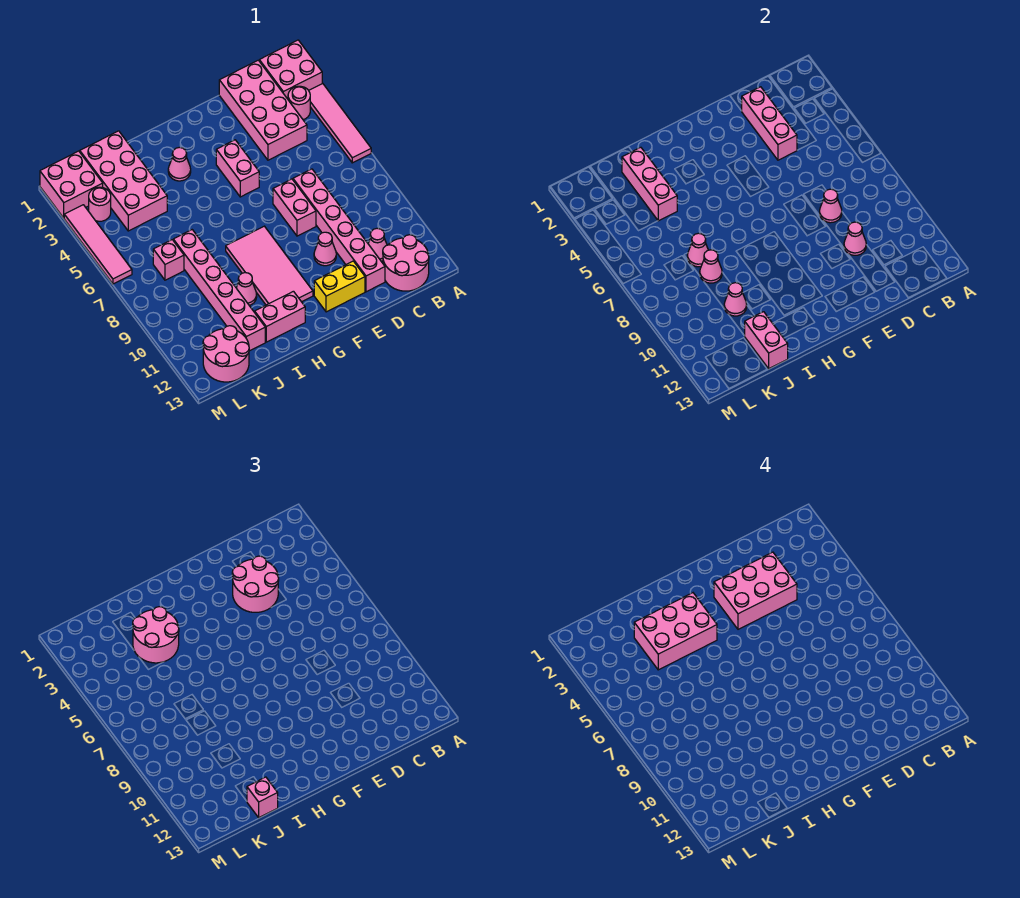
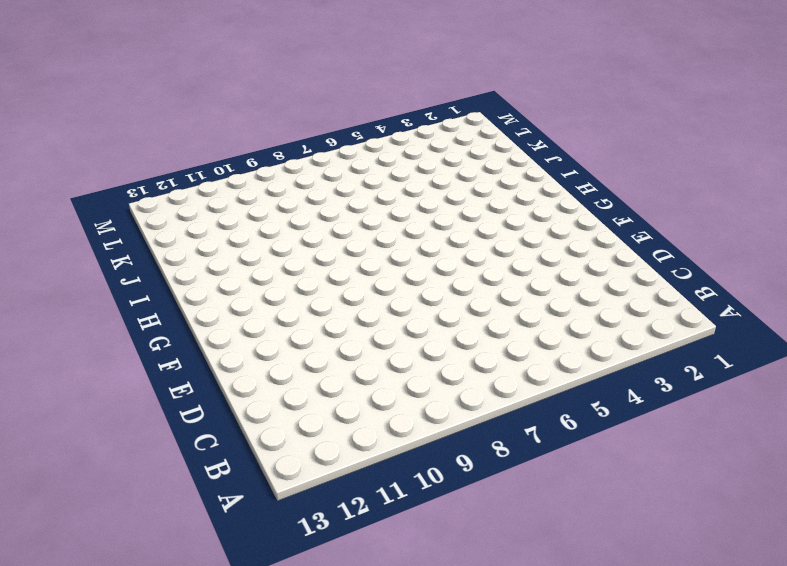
none -> pink 2x2 brick [259,40,322,99]
none -> pink 1x4 tile [309,83,371,163]
none -> pink 1x1 round brick [288,86,310,120]
none -> pink 2x2 round brick [383,235,429,291]

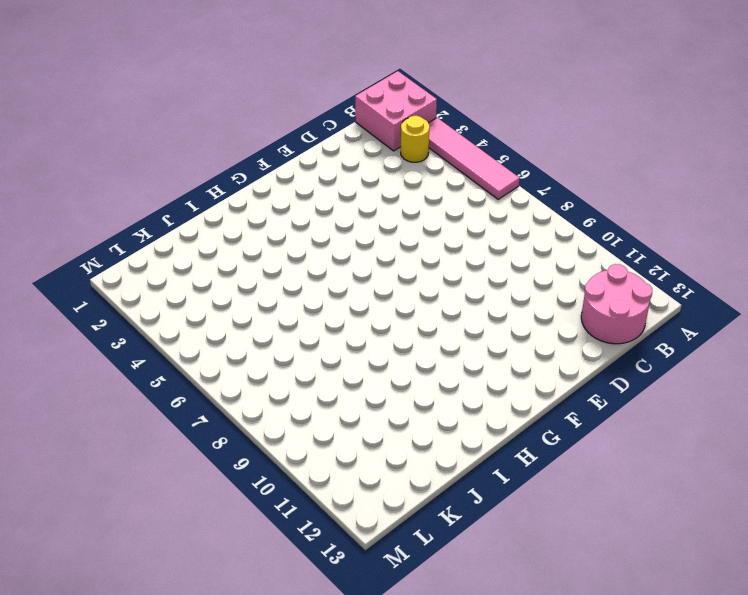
yellow 1x1 round brick [401,116,429,162] -> pink 1x1 round brick [288,86,310,120]
none -> pink 2x4 brick [219,60,307,160]
none -> pink 1x1 cone [368,228,387,261]
none -> pink 1x6 brick [293,169,385,292]
none -> pink 1x2 brick [273,179,316,236]

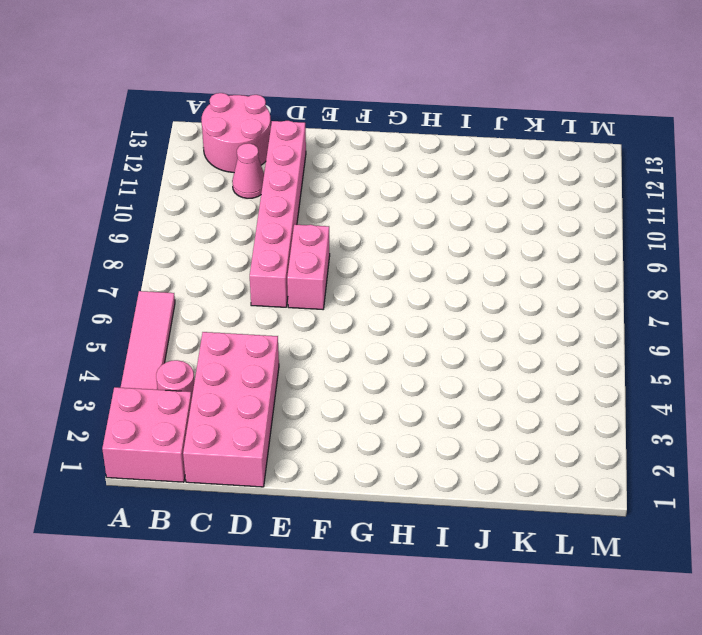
none -> pink 1x1 cone [314,232,336,266]
none -> yellow 1x2 brick [314,261,365,312]
none -> pink 1x2 brick [216,140,259,197]
none -> pink 2x4 tile [226,226,313,305]

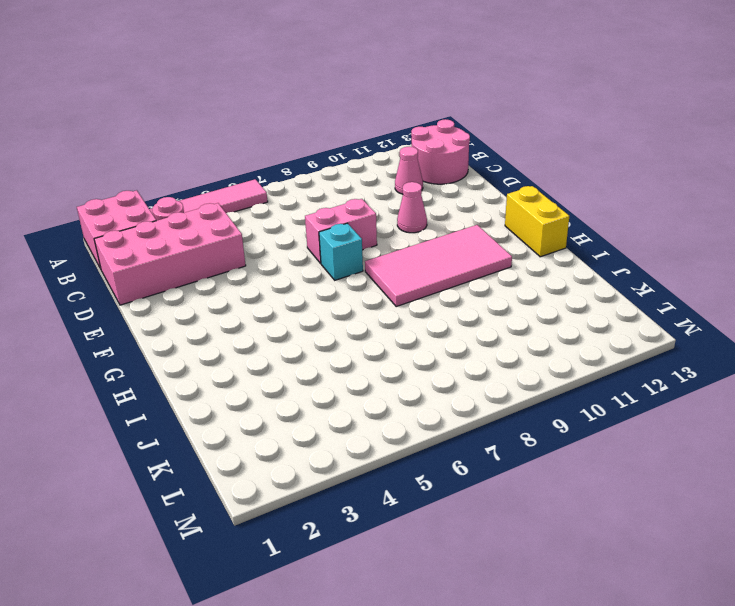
cyan 1x1 brick [319,223,363,280] -> none
yellow 1x2 brick [505,186,569,257] -> yellow 1x2 brick moved to [314,261,365,312]
none -> pink 1x6 brick [293,169,385,292]
none -> pink 1x2 brick [216,140,259,197]
none -> pink 1x1 cone [168,147,191,181]
none -> pink 1x2 brick [255,291,305,342]

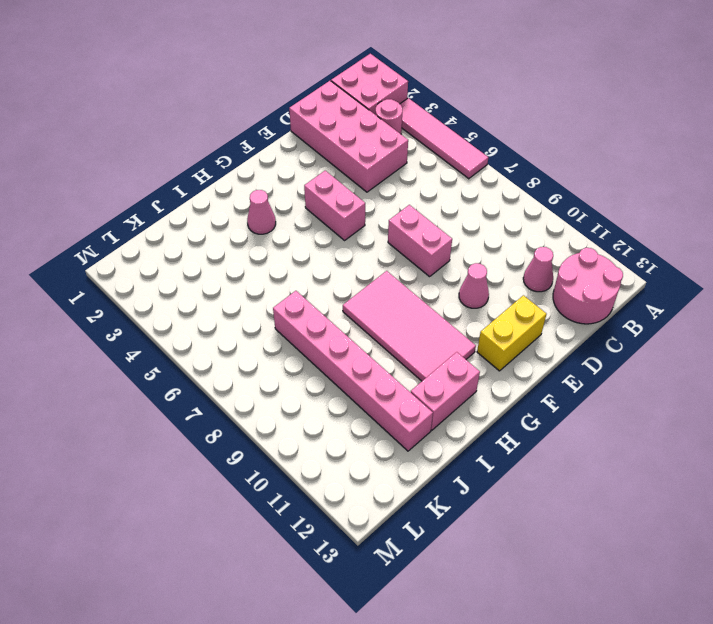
none -> pink 1x6 brick [293,169,385,292]
none -> pink 1x1 cone [236,273,257,305]
none -> pink 2x4 brick [80,131,167,231]
none -> pink 1x1 brick [153,240,184,280]

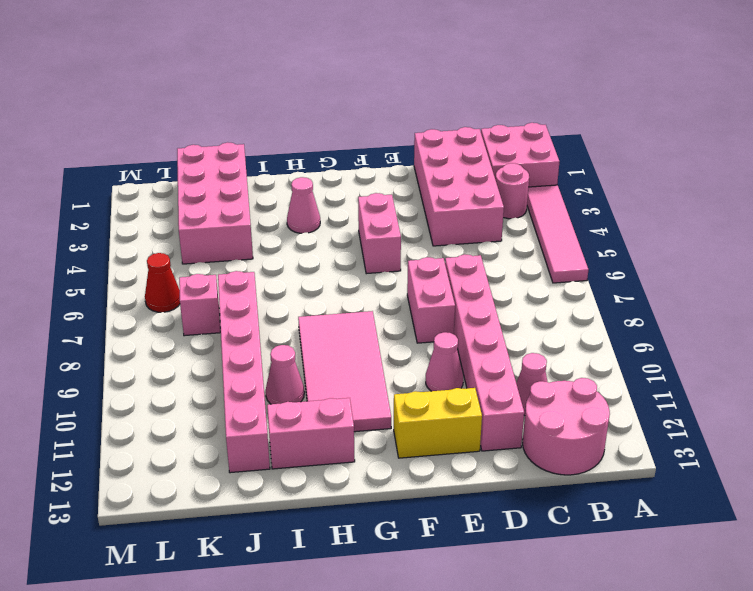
red 1x1 cone [145,253,180,312] -> none
none -> pink 2x2 round brick [203,326,249,382]
none -> pink 2x2 brick [40,151,103,218]
none -> pink 1x1 round brick [89,187,111,221]
none -> pink 1x4 tile [64,205,132,284]

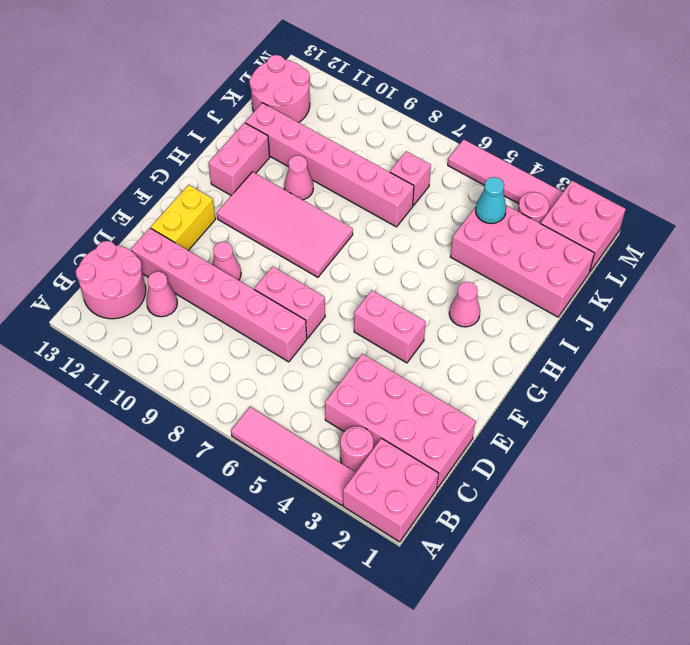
cyan 1x1 cone [476,177,506,224] -> none
none -> pink 1x3 brick [742,87,797,160]
none -> pink 1x1 cone [820,189,842,223]
none -> pink 1x1 cone [844,222,866,255]
none -> pink 1x3 brick [622,147,677,221]

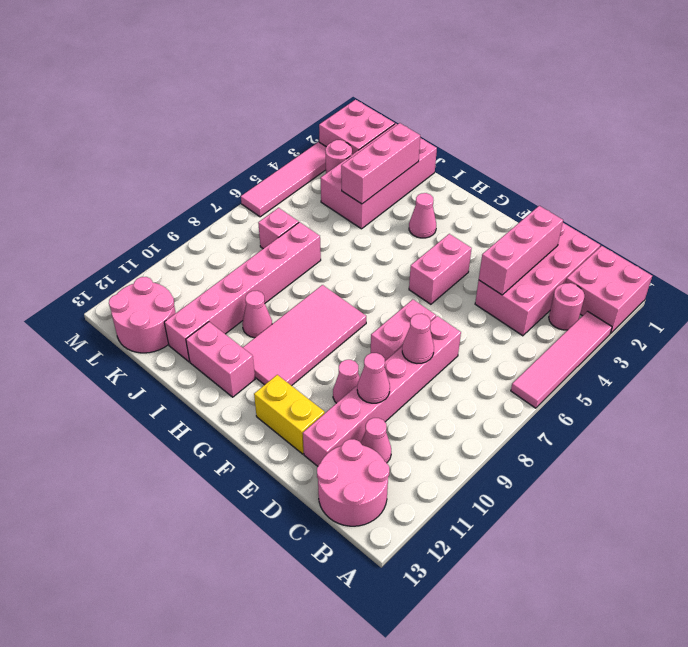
none -> pink 1x1 cone [688,233,708,267]
none -> pink 1x1 cone [700,250,722,283]
none -> pink 1x1 cone [724,283,747,316]
none -> pink 1x2 brick [745,312,788,369]

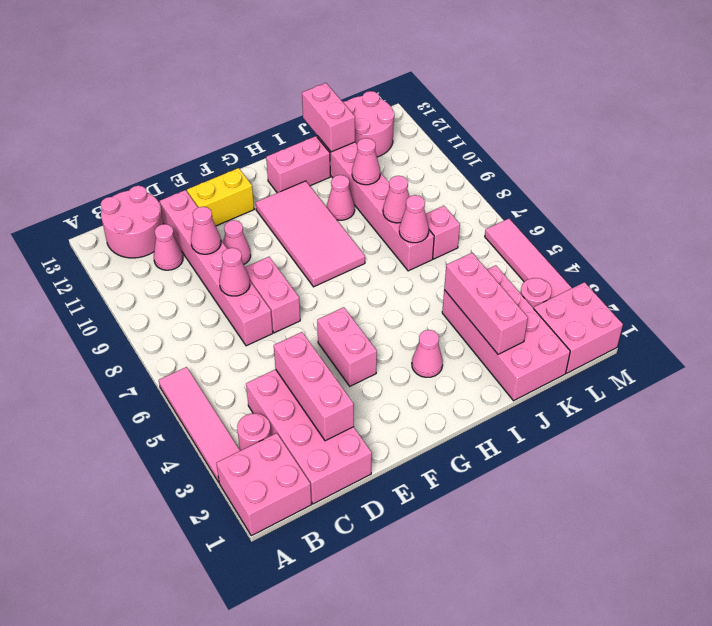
none -> pink 2x2 round brick [232,556,279,612]
none -> pink 2x2 round brick [133,607,179,663]
none -> pink 1x1 brick [247,777,278,818]
none -> pink 2x3 brick [714,552,797,629]

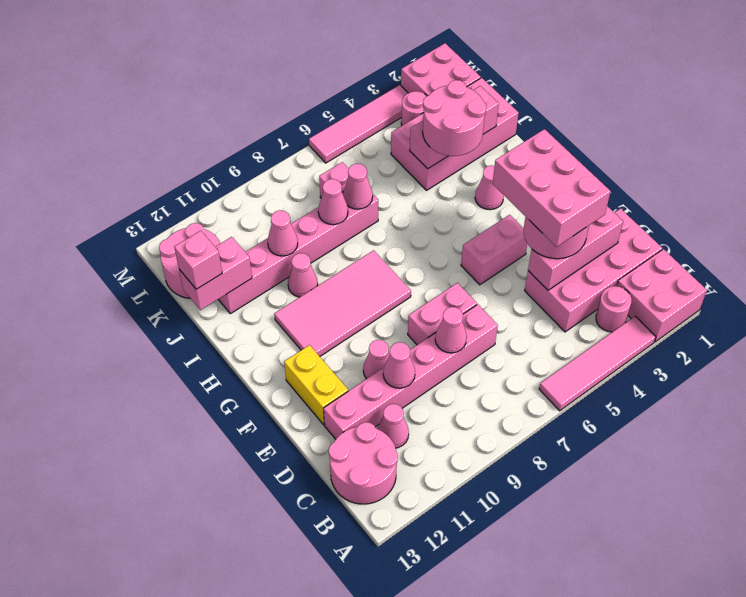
none -> pink 1x2 brick [255,291,305,342]
none -> pink 2x3 brick [634,593,717,670]

